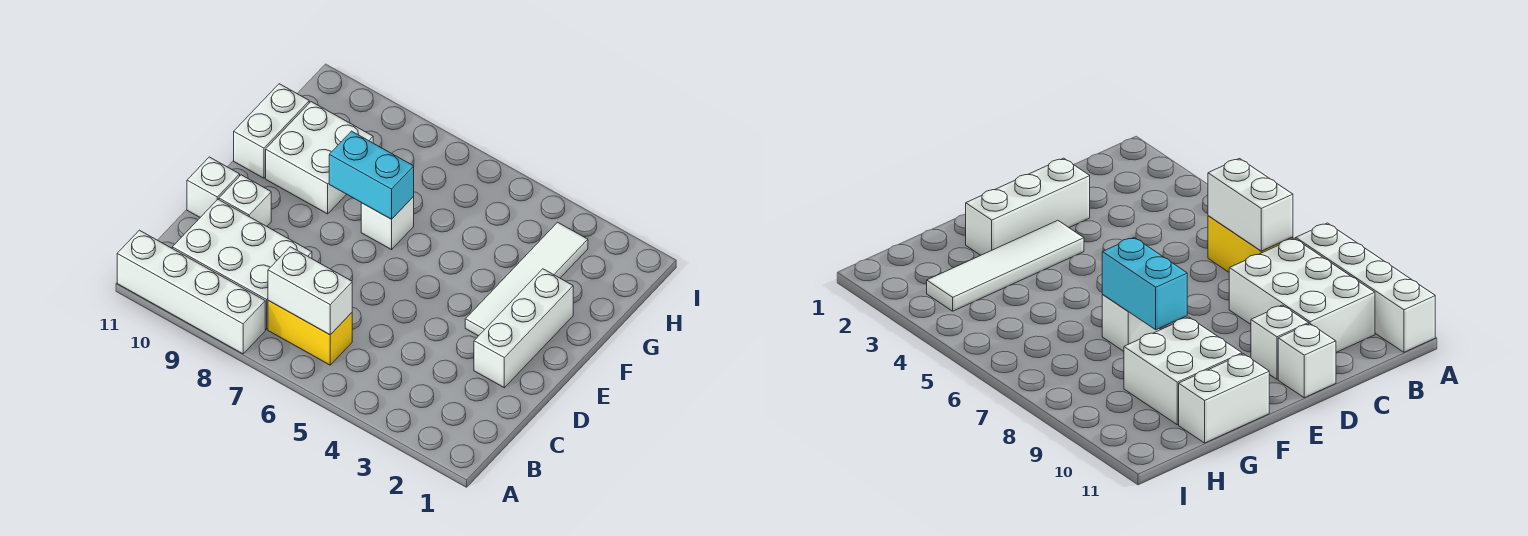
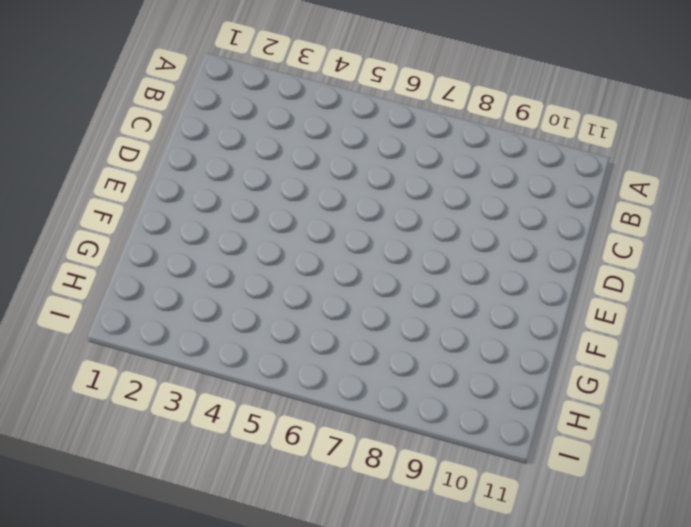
none -> white 1x4 brick [117,230,265,354]
none -> yellow 1x2 brick [268,301,352,365]
none -> white 2x3 brick [172,200,312,330]

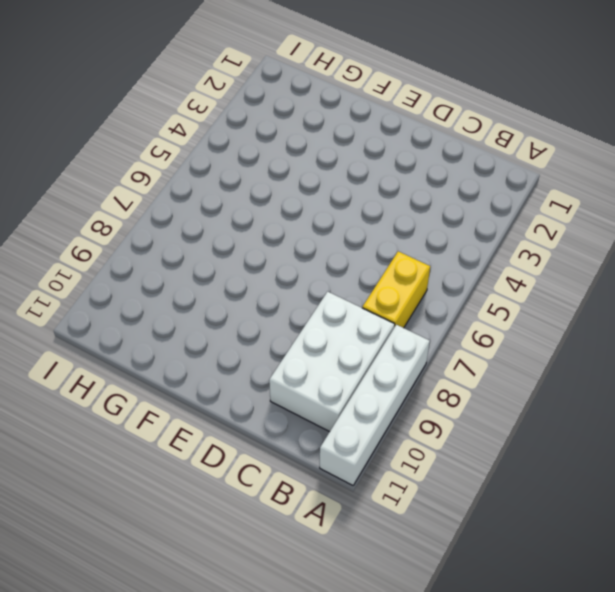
none -> white 1x3 brick [474,269,573,388]
none -> white 1x1 brick [219,175,271,226]
none -> white 1x1 brick [187,157,240,217]

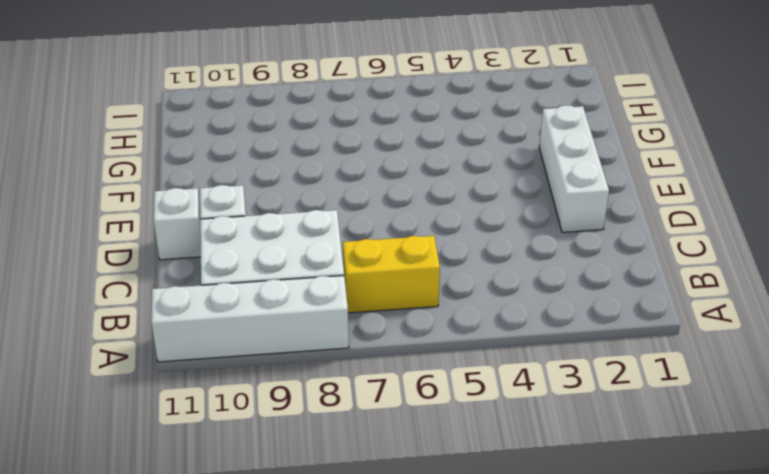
none -> white 1x4 tile [465,222,588,336]
none -> white 1x1 brick [361,197,414,250]
none -> white 2x2 brick [266,102,373,214]

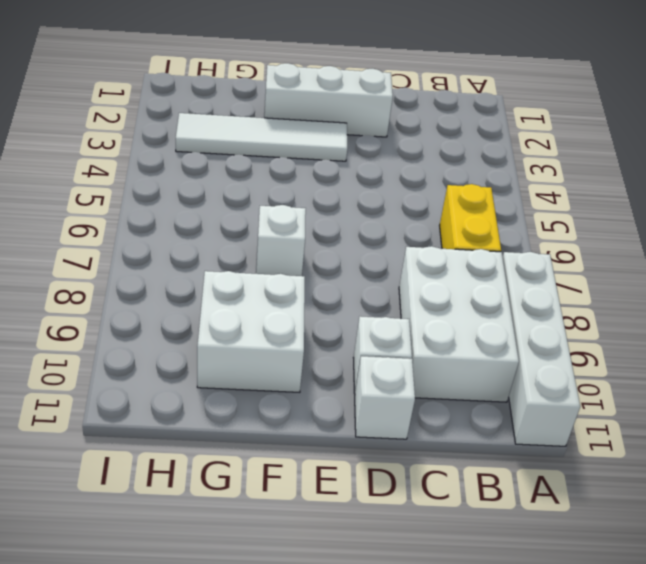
none -> white 1x2 brick [234,84,309,178]
none -> white 1x2 brick [268,247,352,335]
none -> cyan 1x2 brick [329,131,414,219]

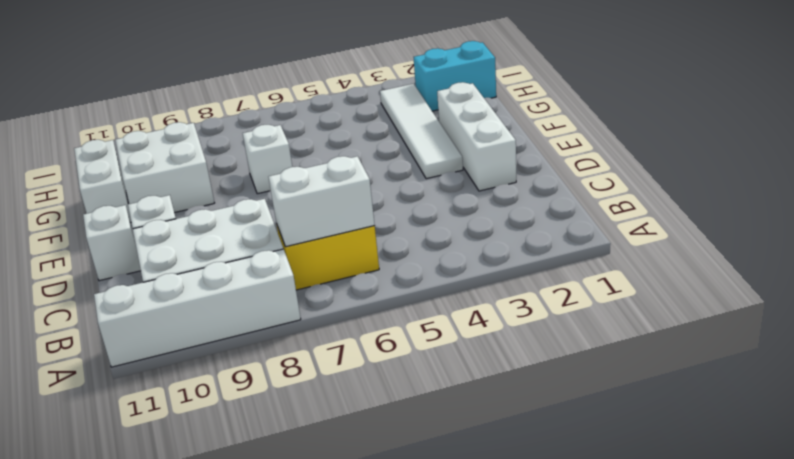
cyan 1x2 brick [414,41,496,111] -> cyan 1x2 brick moved to [329,131,414,219]

